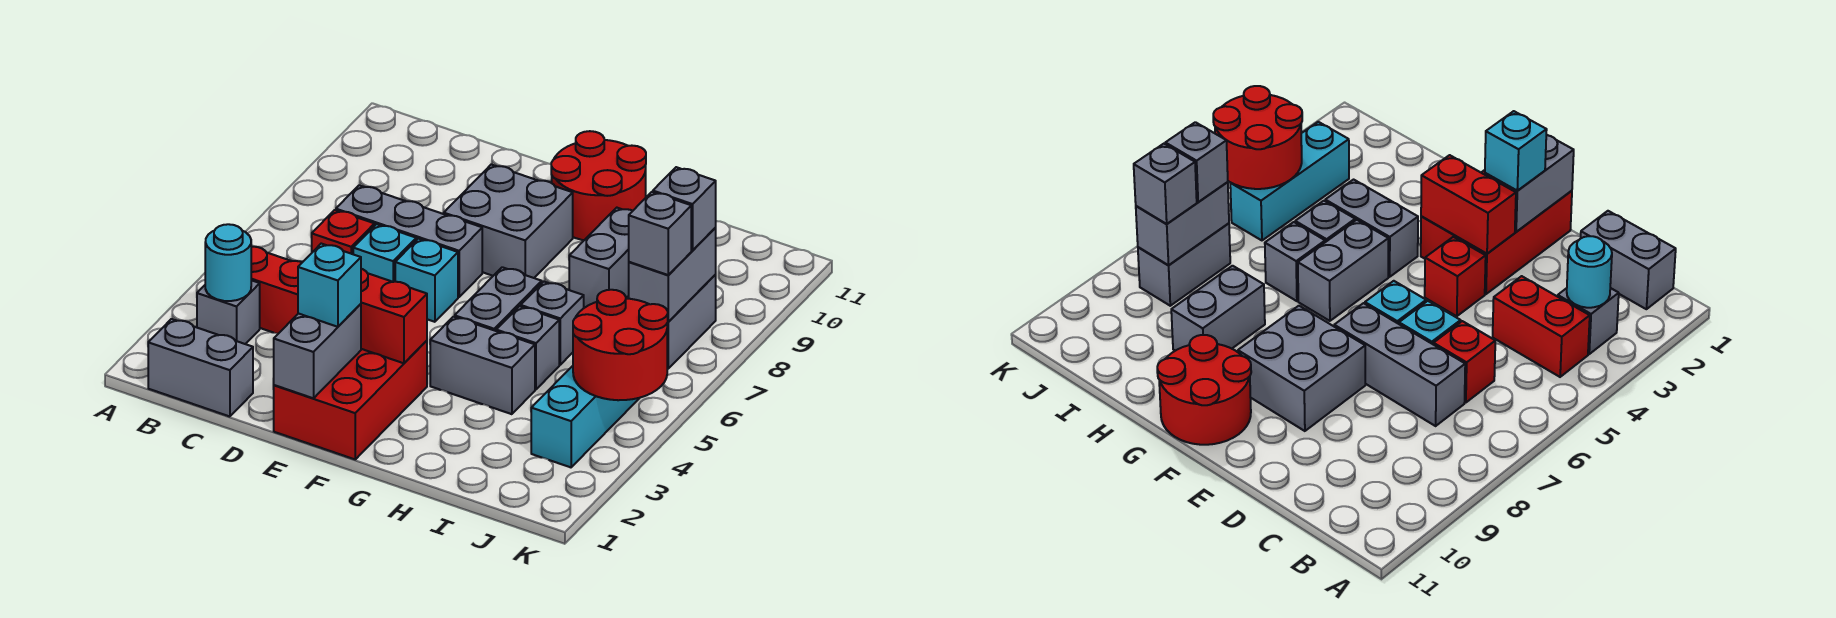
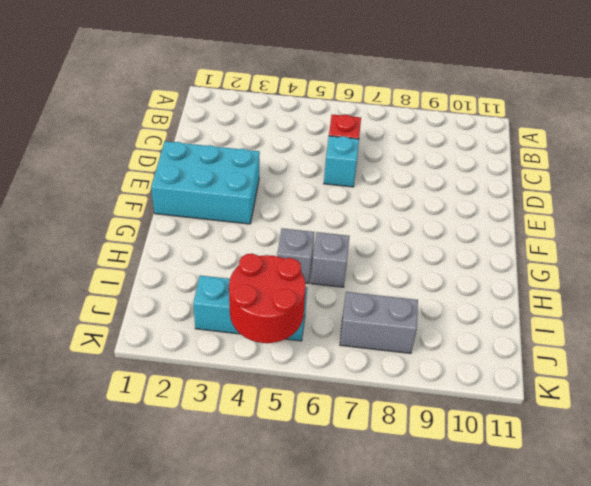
cyan 2x3 brick [151,141,260,224] -> red 2x3 brick [274,341,427,459]
none -> grey 1x2 brick [148,319,253,417]
none -> grey 1x1 brick [197,280,260,344]
none -> red 1x2 brick [251,247,302,334]

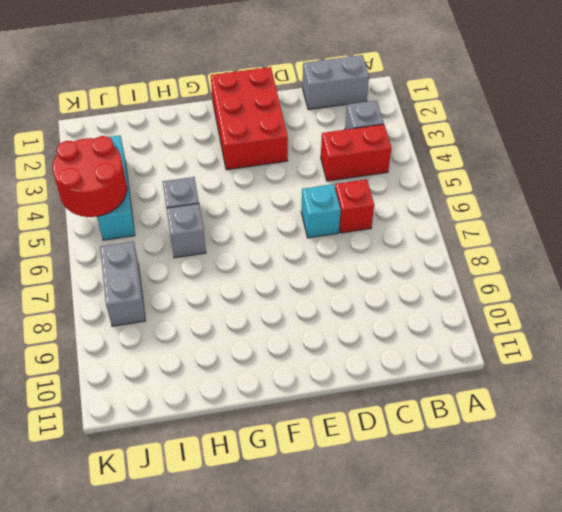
none -> grey 1x3 brick [336,185,482,297]
none -> red 1x1 brick [1425,237,1486,316]
none -> cyan 1x1 brick [395,239,458,322]

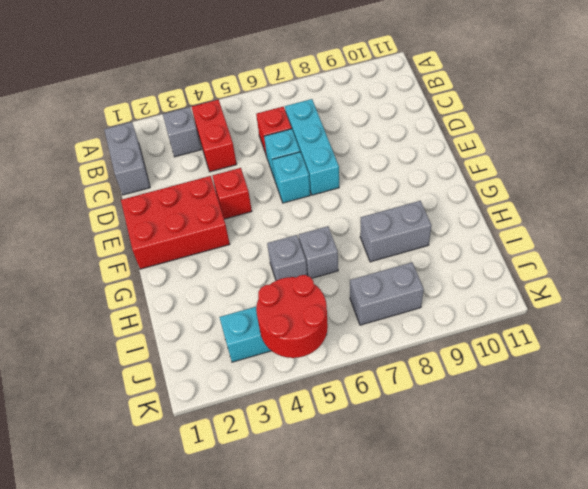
cyan 1x3 brick [285,99,339,195] -> grey 1x3 brick [336,185,482,297]
none -> grey 2x2 brick [444,165,573,278]
none -> red 2x2 round brick [551,131,646,240]
none -> grey 1x2 brick [430,317,535,414]

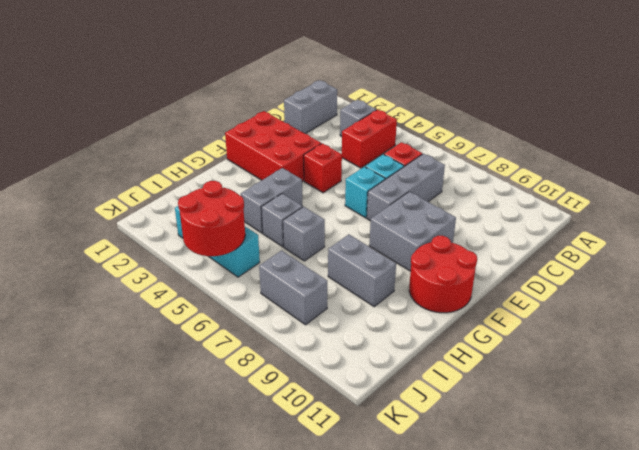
none -> grey 1x2 brick [455,267,542,331]
none -> cyan 1x1 round brick [205,224,251,301]
none -> grey 1x2 brick [273,304,361,398]

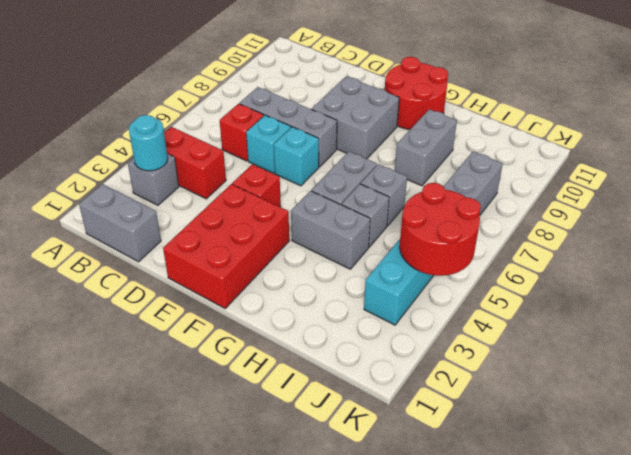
none -> grey 1x2 brick [273,304,361,398]
none -> red 1x2 brick [361,269,427,363]
none -> grey 1x2 brick [629,227,716,322]

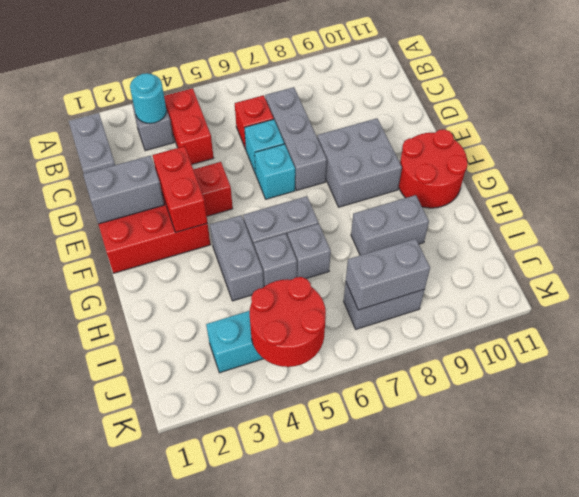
none -> cyan 1x1 brick [298,244,361,327]
none -> grey 1x1 brick [629,192,691,275]
none -> grey 1x1 brick [653,167,716,250]

